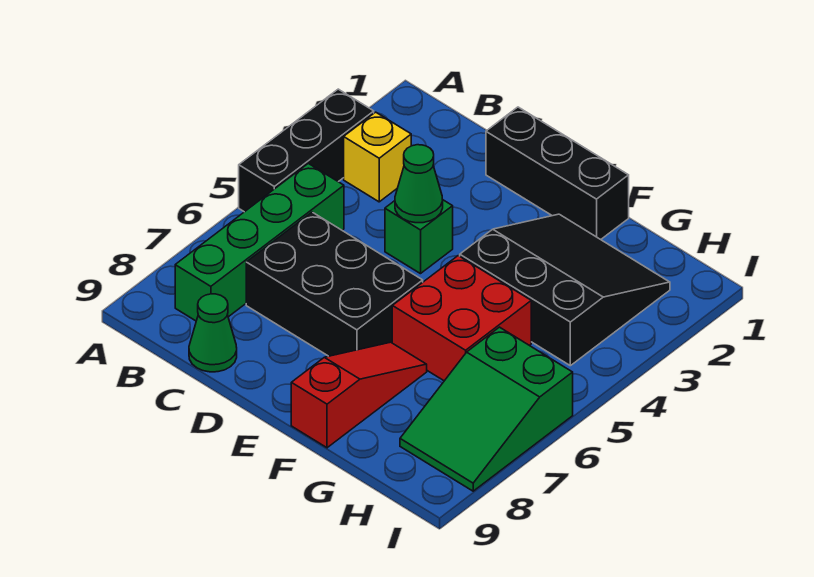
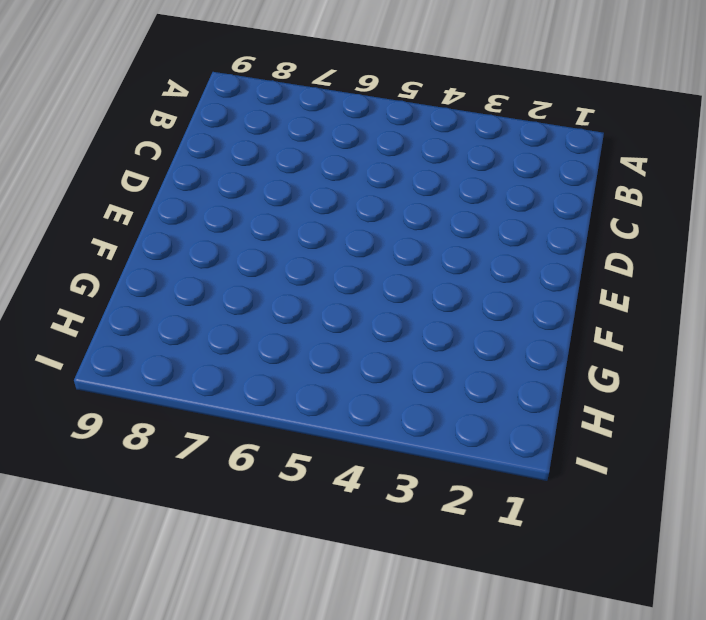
none -> black 1x3 brick [239,89,374,212]
none -> yellow 1x1 brick [344,112,411,202]
none -> green 1x4 brick [175,163,344,321]

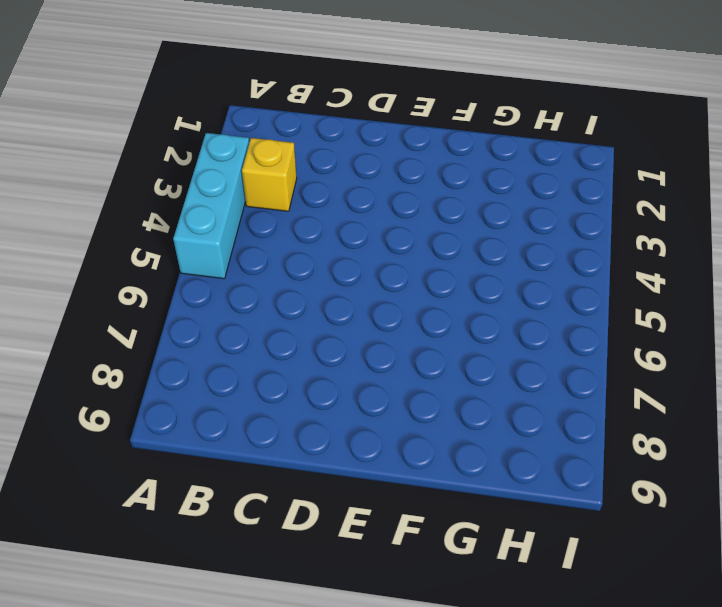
cyan 1x3 brick [173,133,249,279] -> black 1x3 brick [239,89,374,212]
none -> green 1x4 brick [175,163,344,321]
none -> black 2x3 brick [246,212,423,356]
none -> green 1x1 cone [189,294,237,372]

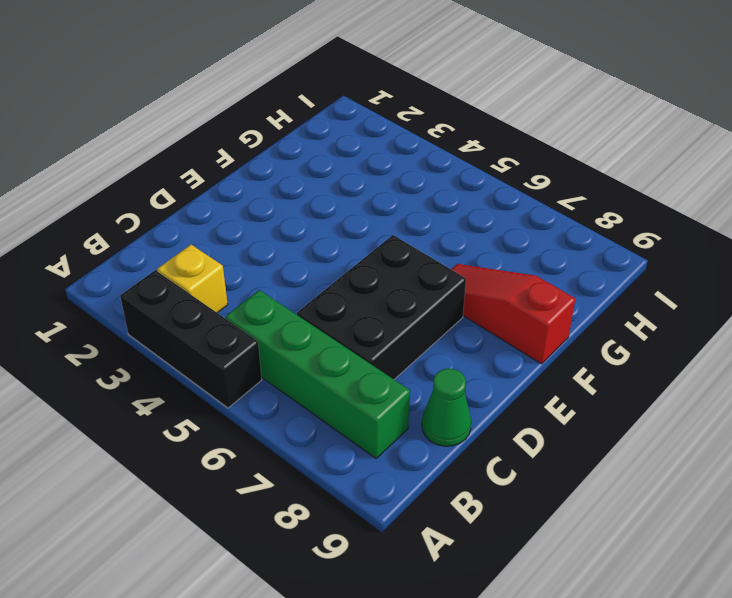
none -> black 1x3 brick [486,107,629,240]
none -> green 1x1 brick [385,199,453,274]
none -> black 3x3 slope [460,214,670,366]

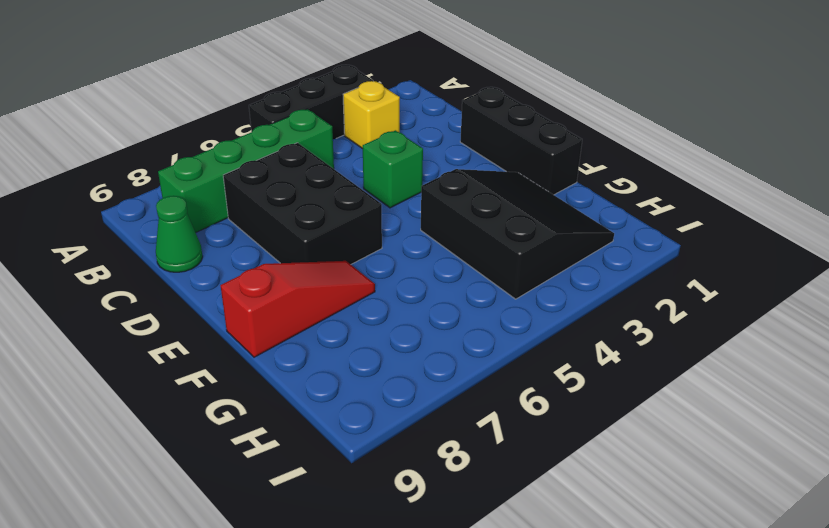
none -> red 2x2 brick [392,256,531,381]
none -> green 2x3 slope [400,327,573,491]
none -> green 1x1 cone [395,145,443,223]

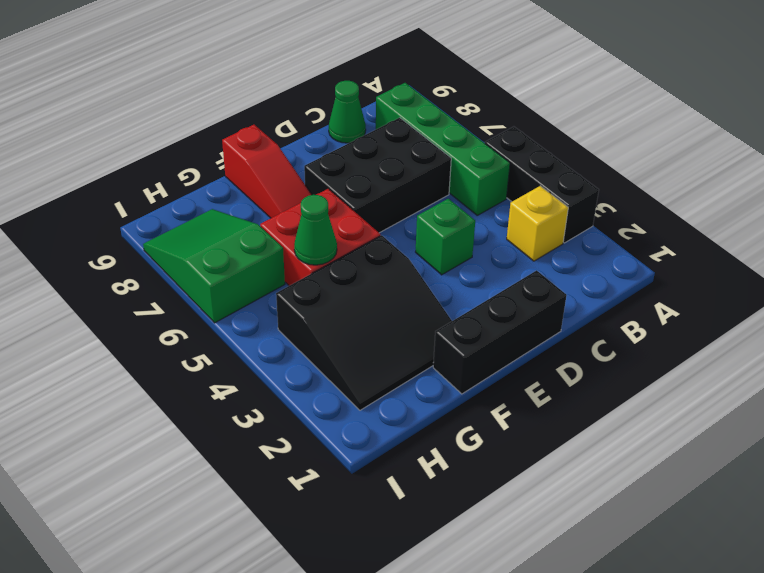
green 1x1 cone [294,195,337,265] -> green 1x1 cone moved to [395,145,443,223]

